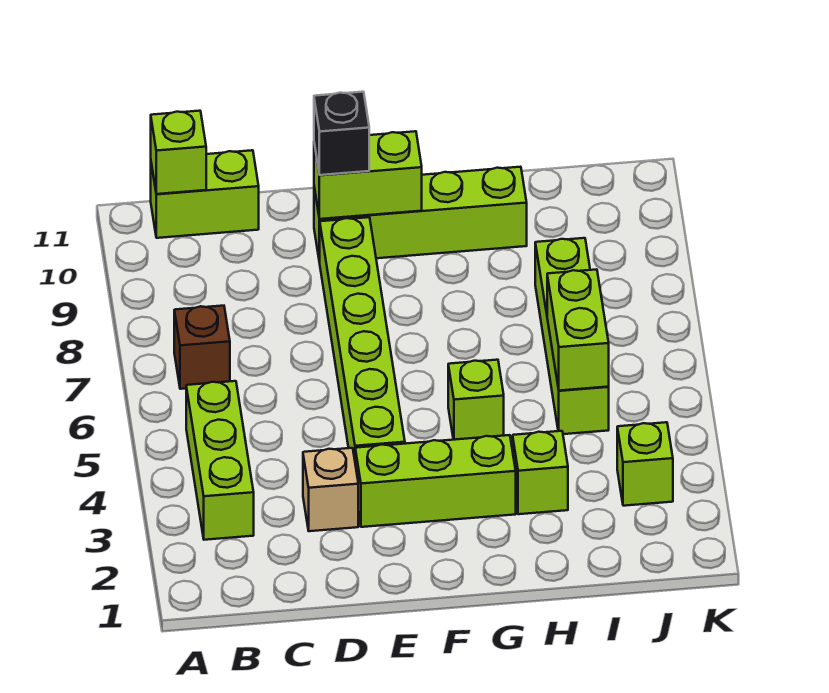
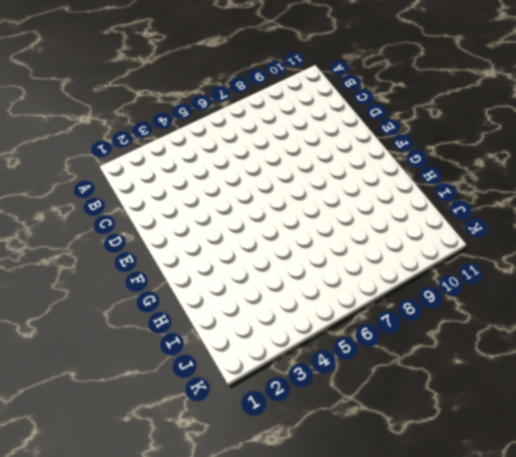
none -> lime 1x3 brick [186,381,254,540]
none -> brown 1x1 brick [174,306,230,389]
none -> lime 1x2 brick [151,150,259,238]

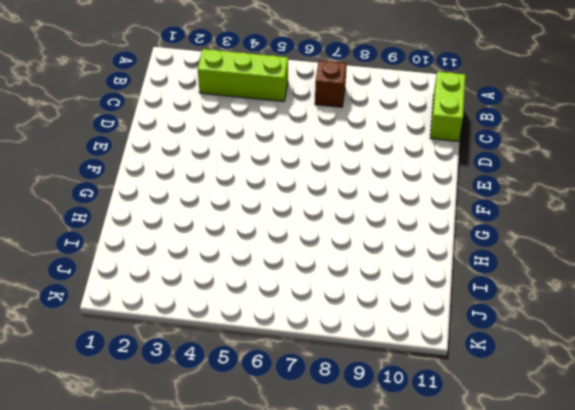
none -> tan 1x1 brick [303,448,358,531]
none -> lime 1x3 brick [355,435,516,527]
none -> lime 1x6 brick [320,217,405,459]

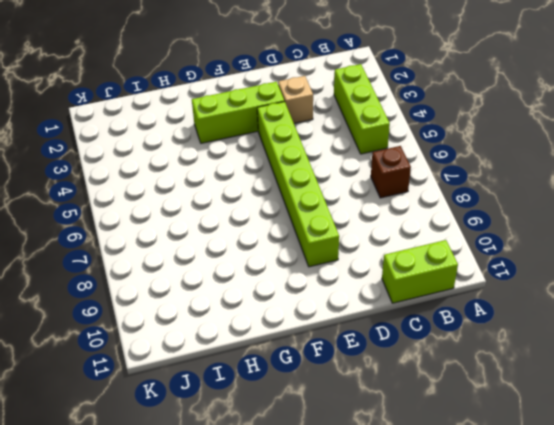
none -> lime 1x4 brick [314,167,527,263]
none -> lime 1x1 brick [448,360,504,440]
none -> lime 1x1 brick [513,431,568,514]

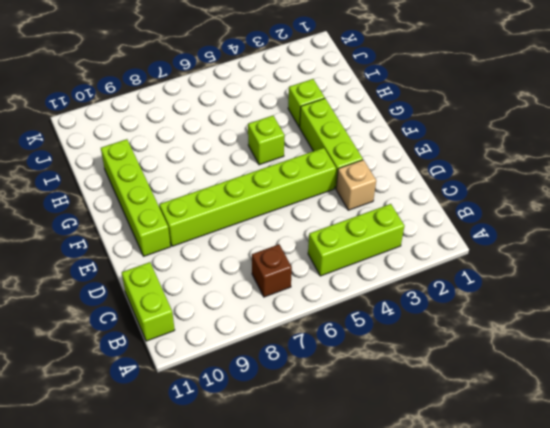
none -> lime 1x4 brick [535,238,609,434]
none -> lime 1x1 brick [617,422,673,506]
none -> lime 1x1 brick [151,111,206,194]

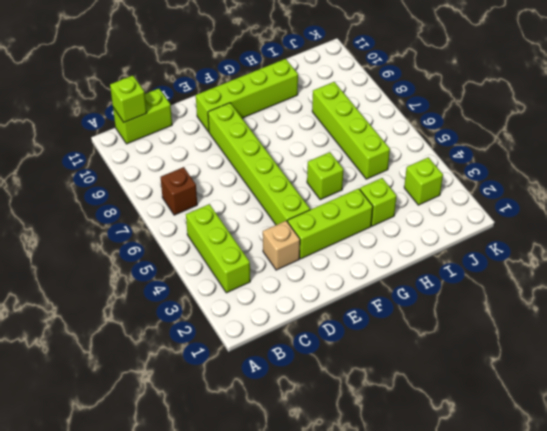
none -> lime 1x2 brick [314,131,422,219]
none -> lime 1x2 brick [547,269,609,391]
none -> black 1x1 brick [314,92,369,175]

